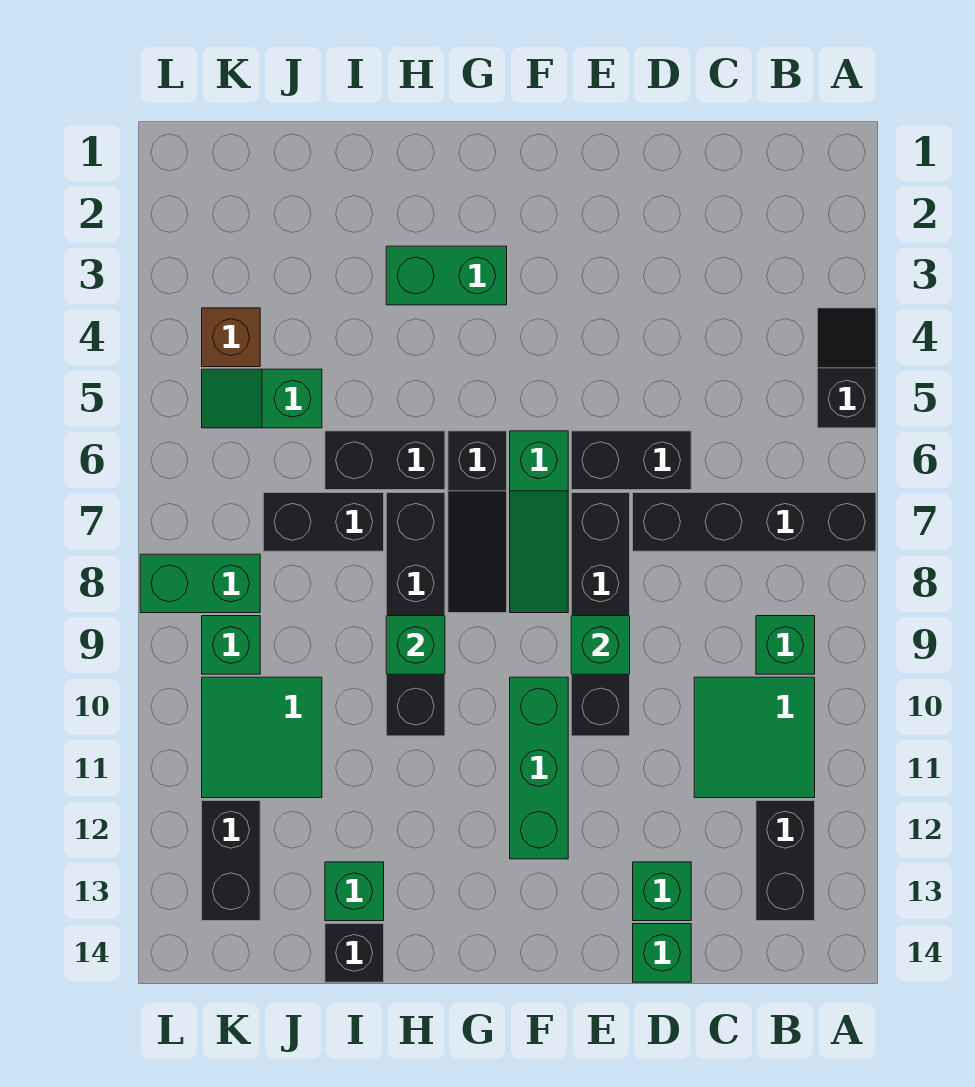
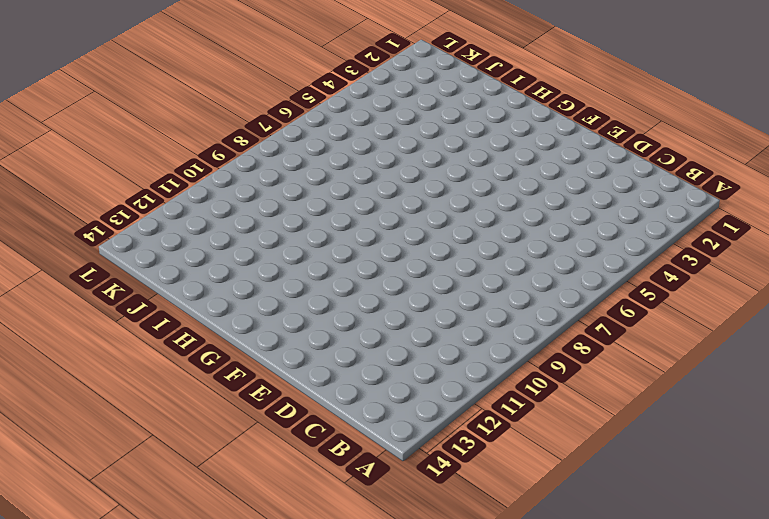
none -> black 1x2 slope [817,308,876,428]
none -> black 1x4 brick [633,493,876,551]
none -> green 1x1 brick [756,616,815,674]

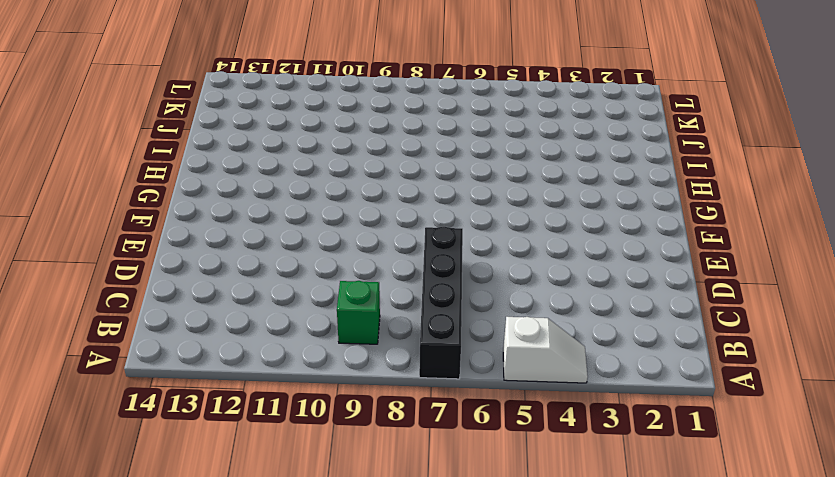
white 1x2 slope [503,317,588,383] -> black 1x2 slope [817,308,876,428]
none -> green 2x2 tile [694,677,815,798]
none -> black 1x2 brick [756,801,815,921]
none -> black 1x2 brick [571,431,691,490]

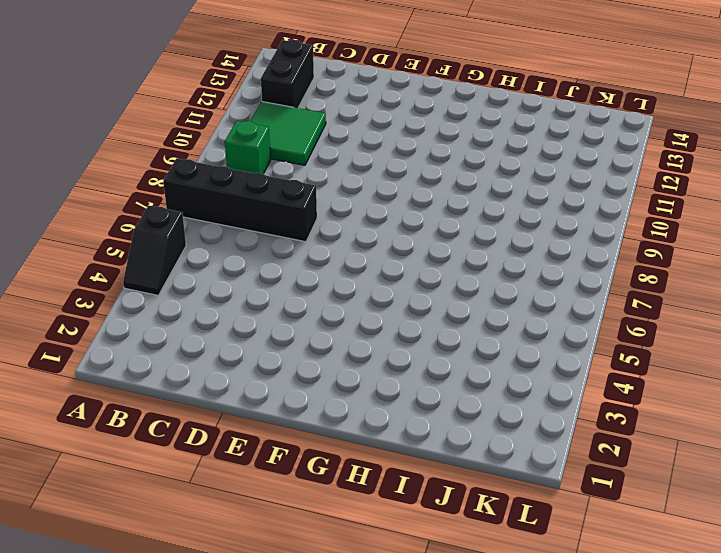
none -> black 1x2 brick [571,431,691,490]
none -> green 1x1 brick [633,862,691,921]
none -> green 1x1 brick [633,924,691,982]

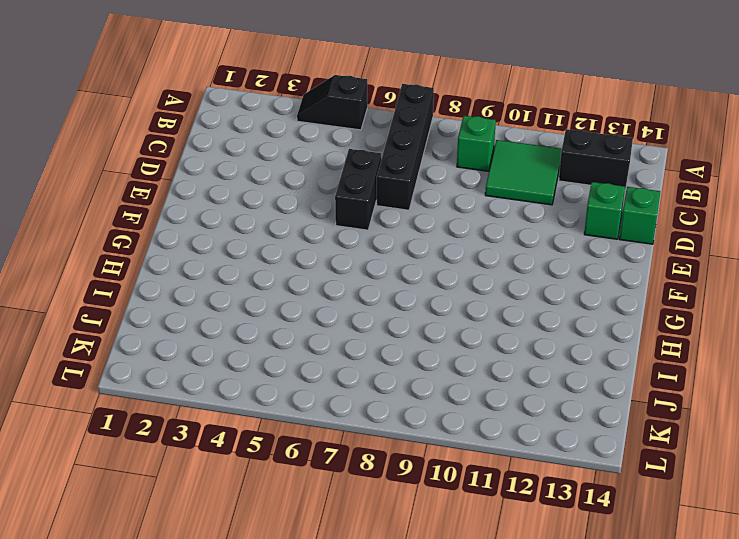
none -> black 1x4 brick [571,493,630,736]
none -> green 1x3 slope [510,431,568,613]
none -> green 1x3 brick [510,677,568,859]

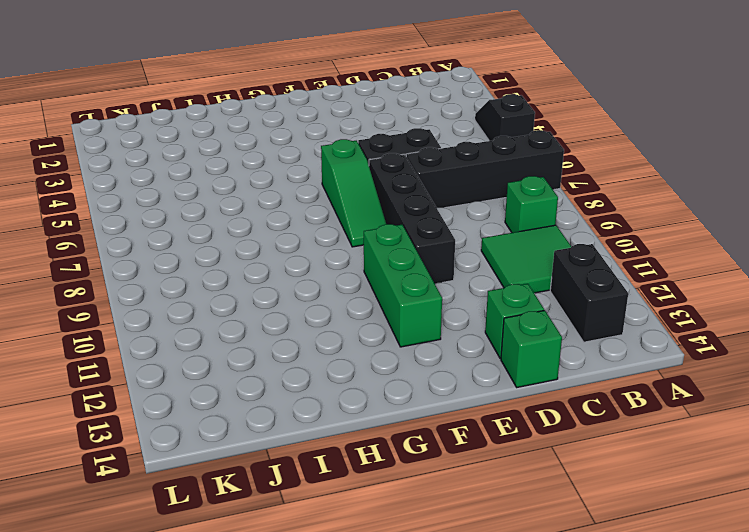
none -> green 1x2 brick [386,246,507,305]
none -> black 1x3 slope [448,431,507,613]
none -> black 1x2 brick [325,431,445,490]

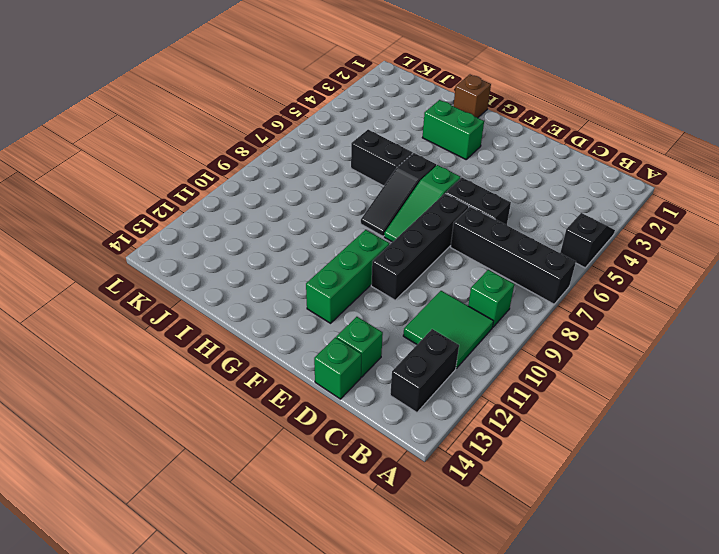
brown 1x1 brick [454,75,491,118] -> brown 1x1 brick moved to [202,308,260,367]
none -> black 1x4 brick [386,493,445,736]
none -> black 1x2 brick [263,493,384,551]
none -> green 1x1 brick [325,862,384,921]

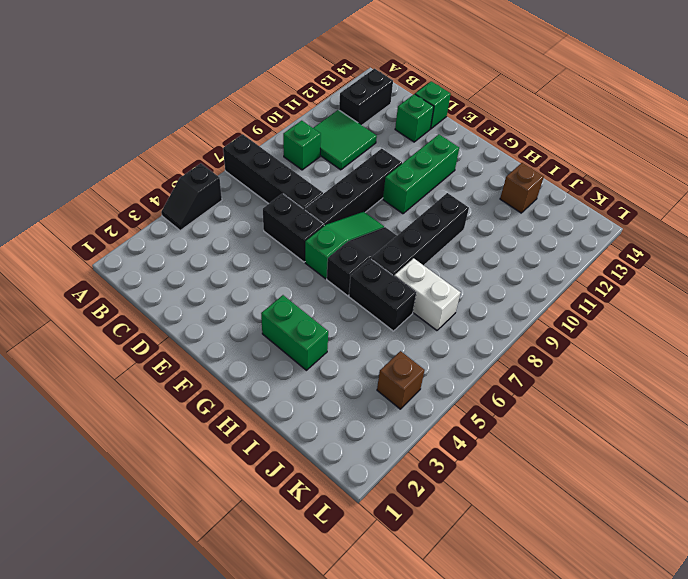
white 1x2 brick [394,258,460,330] -> black 1x2 brick [263,493,384,551]
brown 1x1 brick [500,163,544,213] -> green 1x1 brick [325,862,384,921]
none -> black 1x1 brick [325,924,384,982]
none -> green 1x2 slope [202,369,322,428]
none -> green 2x2 tile [202,677,322,798]

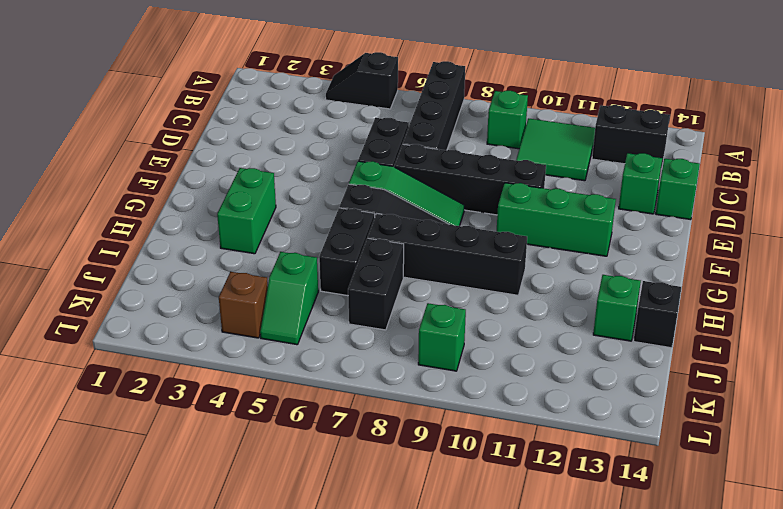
none -> green 2x2 tile [202,677,322,798]
none -> green 1x2 brick [140,554,260,613]
none -> black 1x2 brick [202,801,260,921]

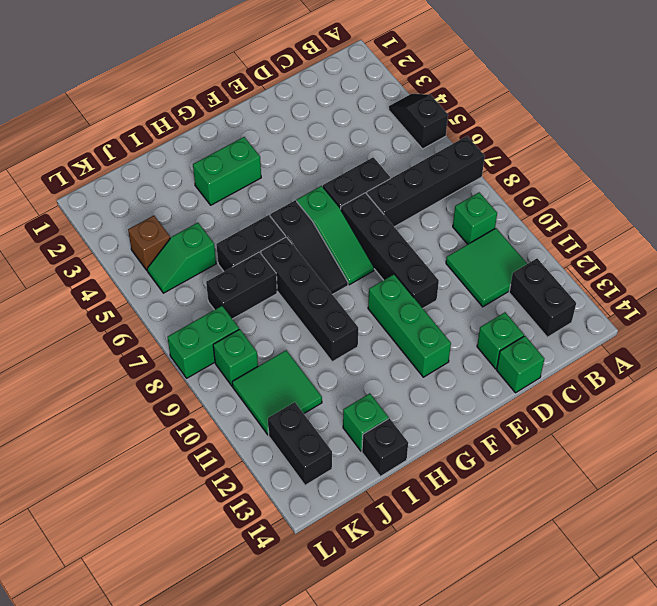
none -> green 1x1 brick [571,616,630,674]
none -> green 1x1 brick [386,616,445,674]

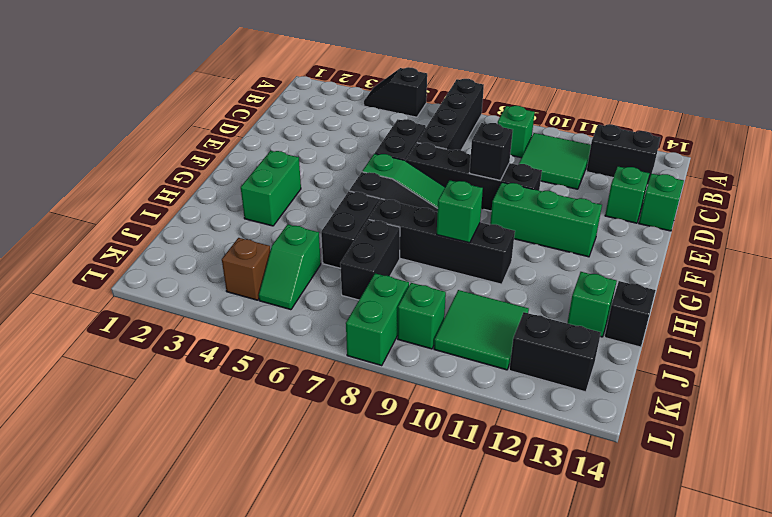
black 1x1 brick [470,123,513,180] -> green 1x1 brick [571,616,630,674]

